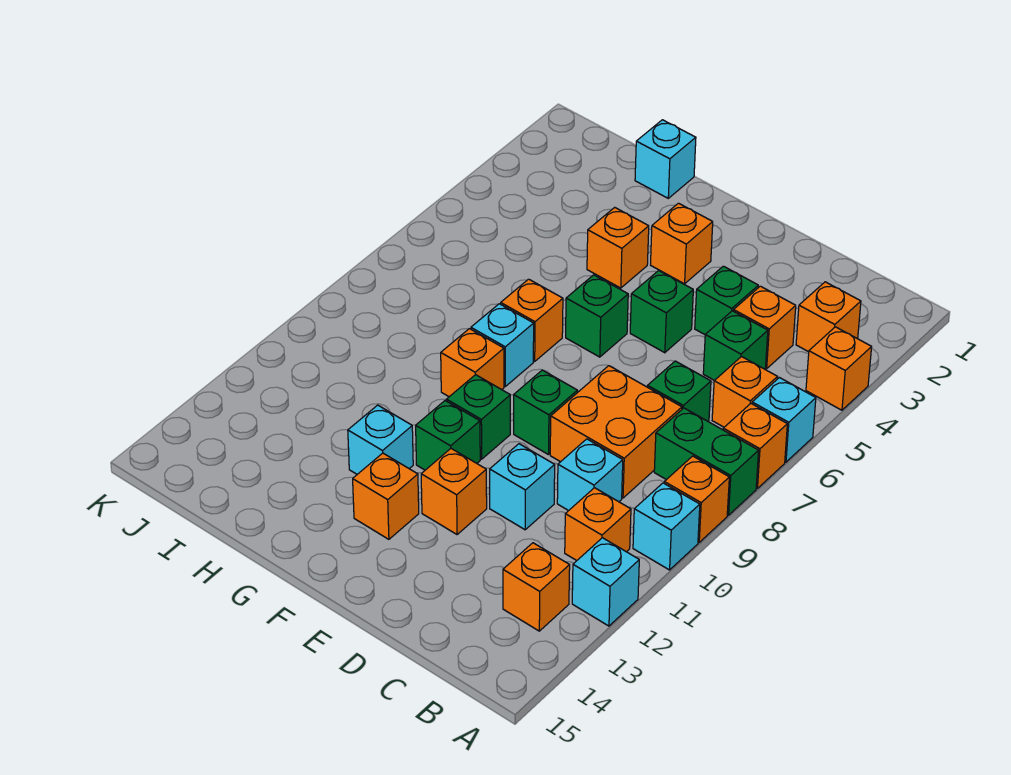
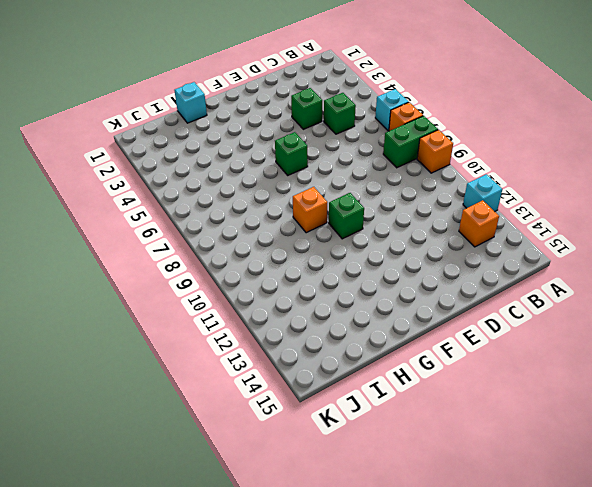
none -> orange 1x1 brick [806,327,872,410]
none -> cyan 1x1 brick [633,483,700,570]
none -> orange 1x1 brick [796,282,861,352]
none -> orange 1x1 brick [712,357,777,427]

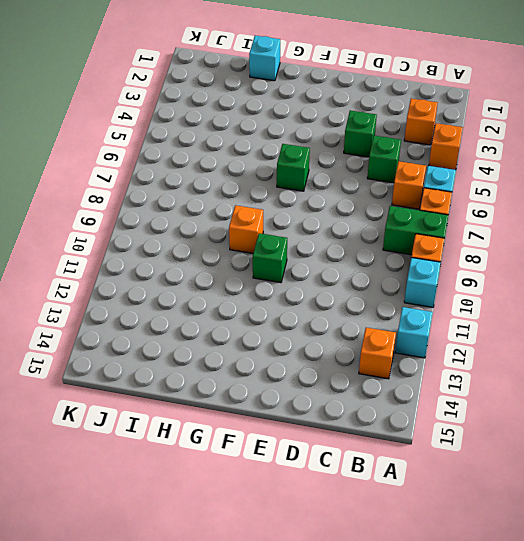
none -> orange 1x1 brick [565,488,631,560]
none -> orange 1x1 brick [734,286,796,369]
none -> green 1x1 brick [647,361,711,421]
none -> orange 2x2 brick [550,366,682,498]

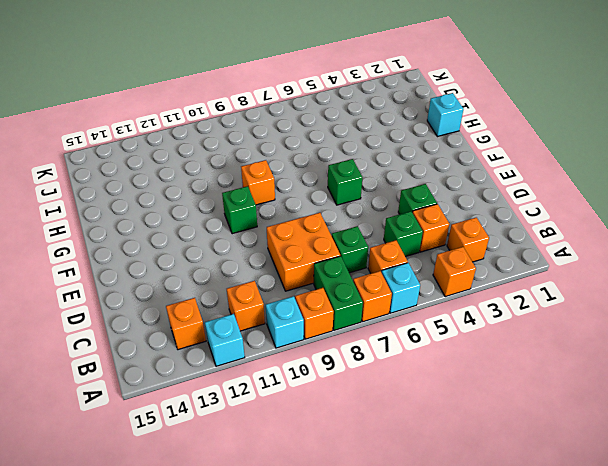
none -> cyan 1x1 brick [557,439,623,511]
none -> cyan 1x1 brick [490,444,555,530]
none -> green 1x1 brick [630,271,693,353]
none -> green 1x1 brick [514,370,577,455]

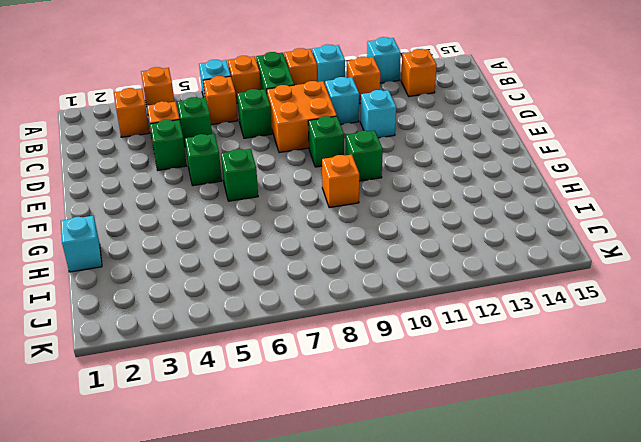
none -> orange 1x1 brick [421,449,487,534]
none -> orange 1x1 brick [651,203,713,284]
none -> green 1x1 brick [416,401,480,470]
none -> orange 1x1 brick [353,453,419,539]

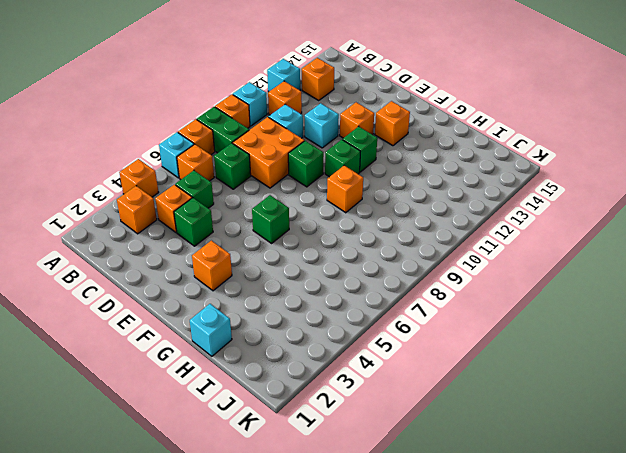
none -> green 1x1 brick [630,271,693,353]
none -> orange 1x1 brick [587,207,649,288]
none -> orange 1x1 brick [501,279,563,361]
none -> cyan 1x1 brick [471,304,534,386]

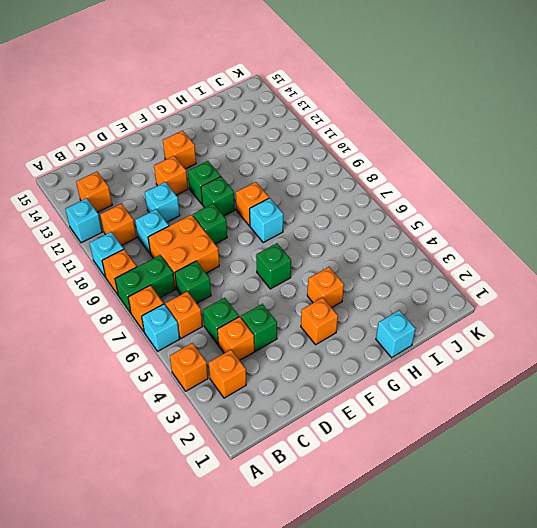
none -> green 1x1 brick [630,271,693,353]
none -> orange 1x1 brick [501,279,563,361]
none -> cyan 1x1 brick [348,405,413,474]

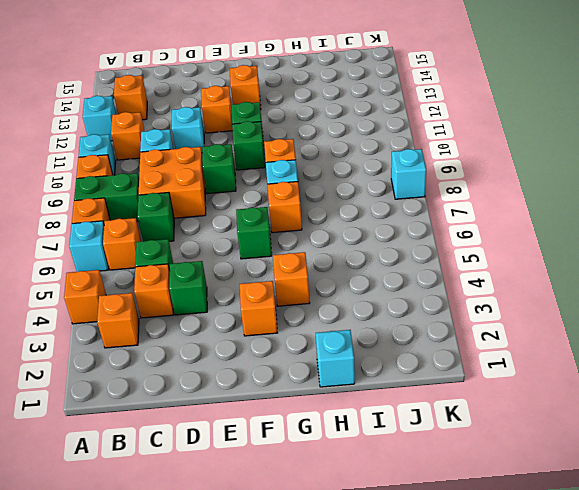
cyan 1x1 brick [391,149,426,199] -> cyan 1x1 brick moved to [348,405,413,474]
none -> green 1x1 brick [630,271,693,353]

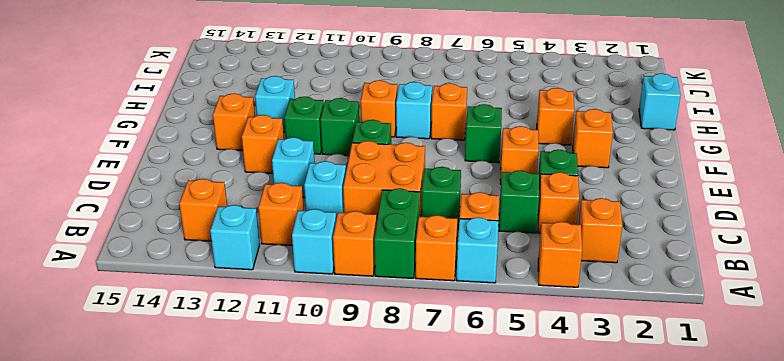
orange 1x1 brick [500,126,539,184] -> green 1x1 brick [630,271,693,353]

